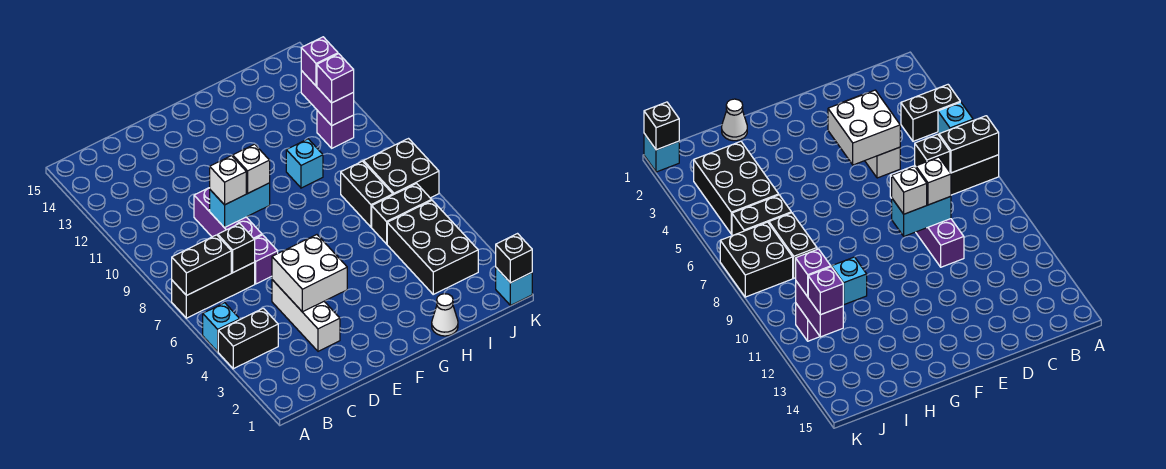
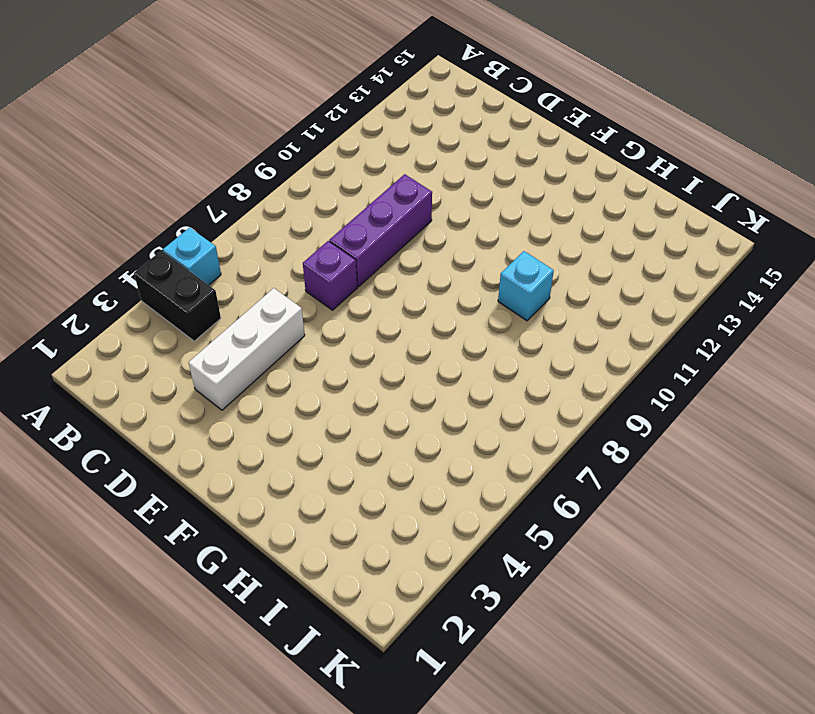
none -> black 1x3 brick [172,262,255,318]
none -> white 1x1 cone [432,294,458,336]
none -> black 2x3 brick [387,201,478,294]

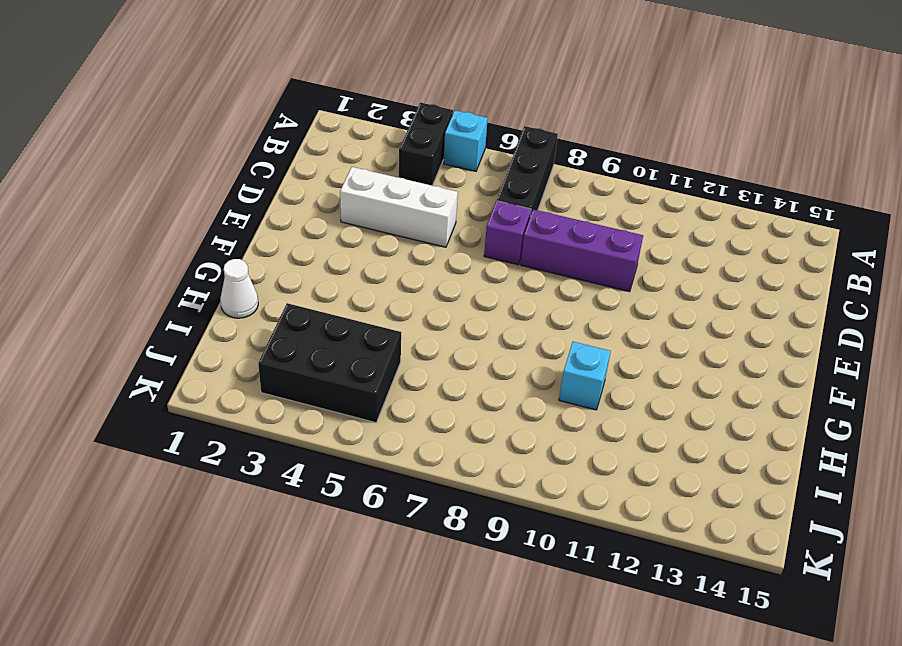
none -> black 1x2 brick [372,184,432,244]
none -> black 1x2 brick [341,161,393,227]
none -> black 2x2 brick [364,139,439,198]

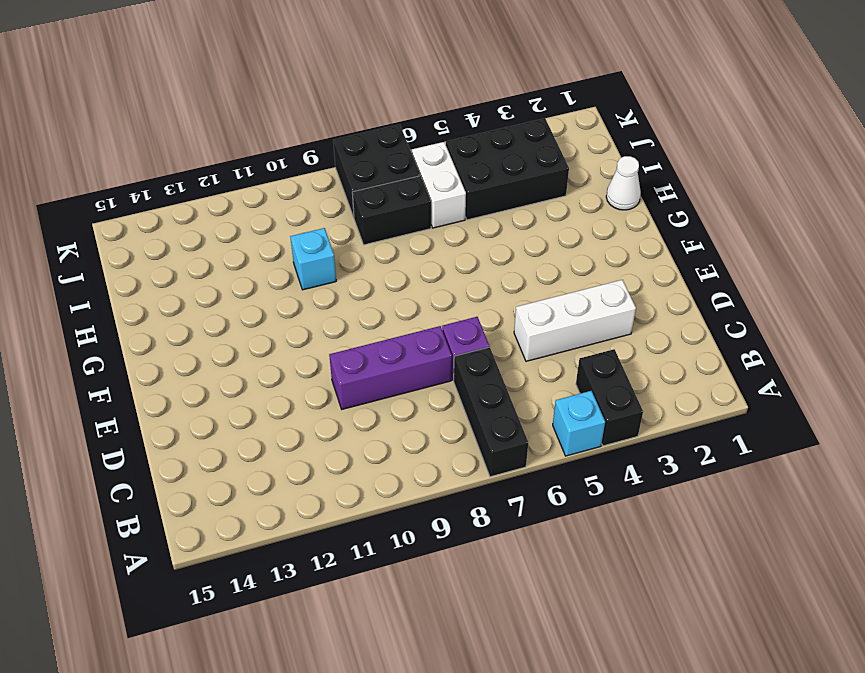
white 1x2 brick [412,142,466,228] -> black 1x2 brick [372,184,432,244]
none -> purple 1x1 brick [317,110,354,148]
none -> cyan 1x1 brick [496,268,532,305]
none -> black 1x2 brick [172,235,231,296]

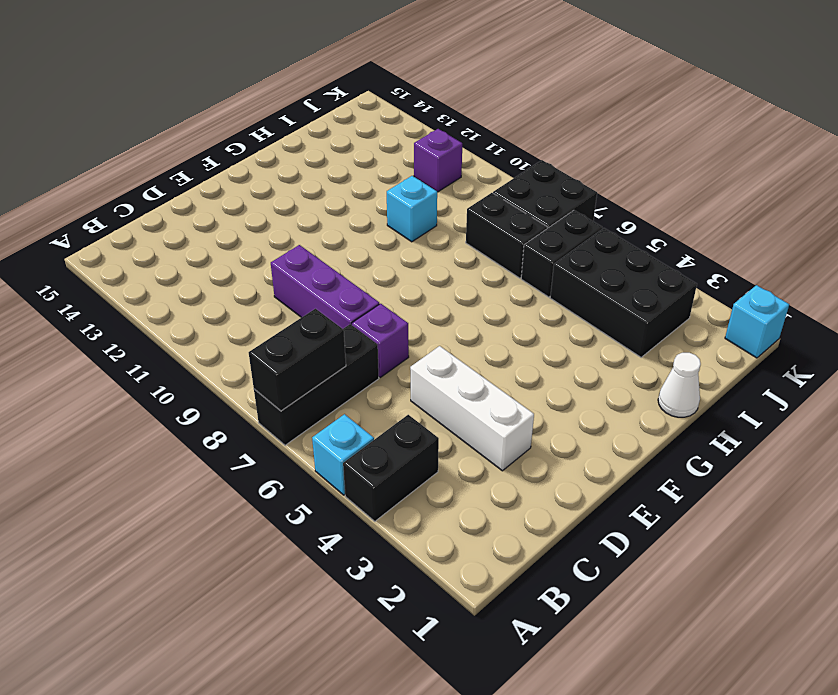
none -> black 1x1 brick [218,224,255,272]
none -> white 2x2 brick [272,235,347,312]
none -> cyan 1x2 brick [210,183,270,228]

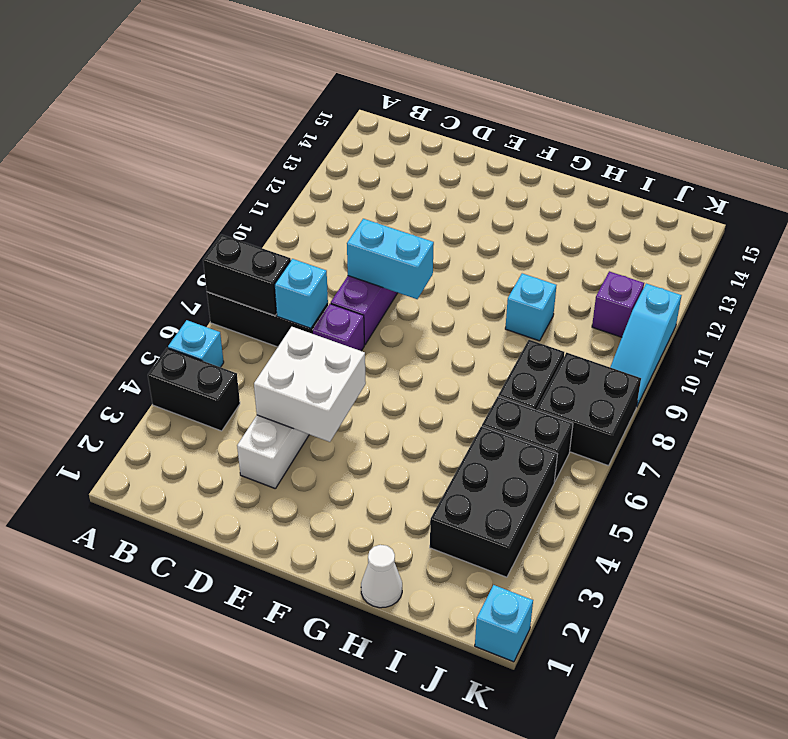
cyan 1x1 brick [275,259,328,328] -> black 1x1 brick [218,224,255,272]
cyan 1x3 slope [610,284,682,406] -> none
none -> purple 1x2 brick [301,71,354,126]
none -> black 1x1 brick [496,234,532,283]
none -> white 1x1 brick [210,156,246,205]

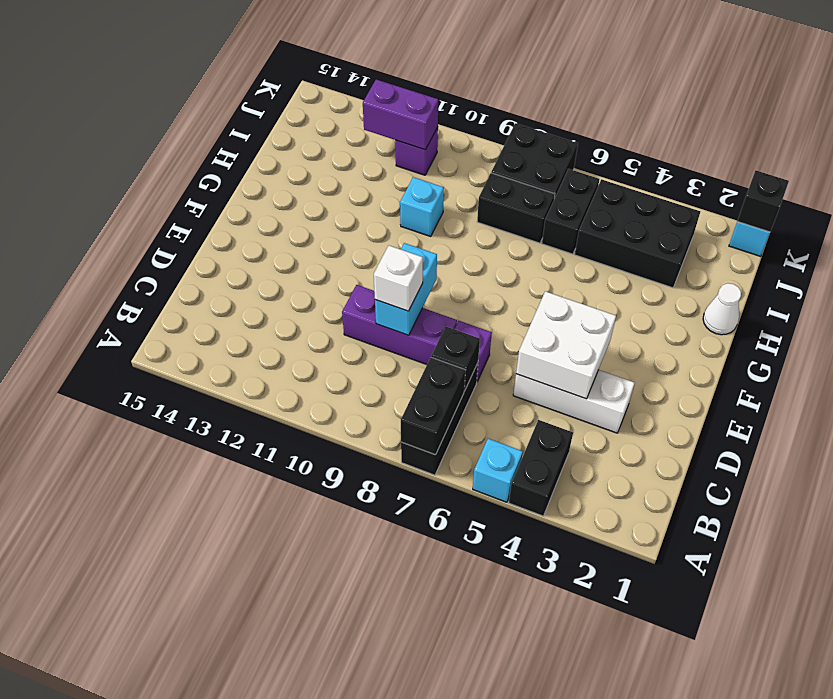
none -> white 1x1 brick [233,144,270,193]
none -> purple 1x1 brick [317,54,354,103]
none -> purple 1x1 brick [301,37,338,86]

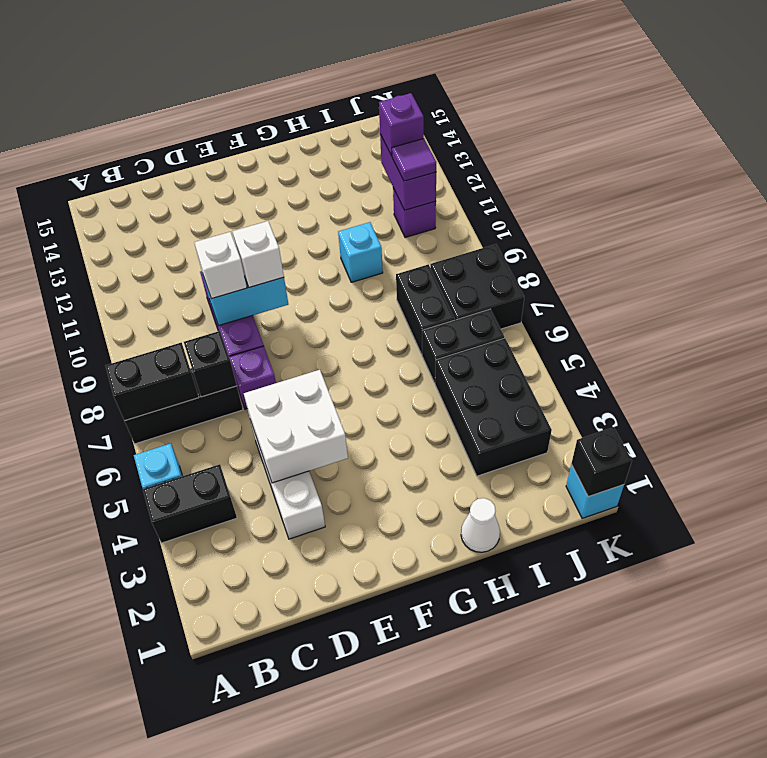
purple 1x1 tile [392,139,436,181] -> purple 1x1 brick [317,54,354,103]

